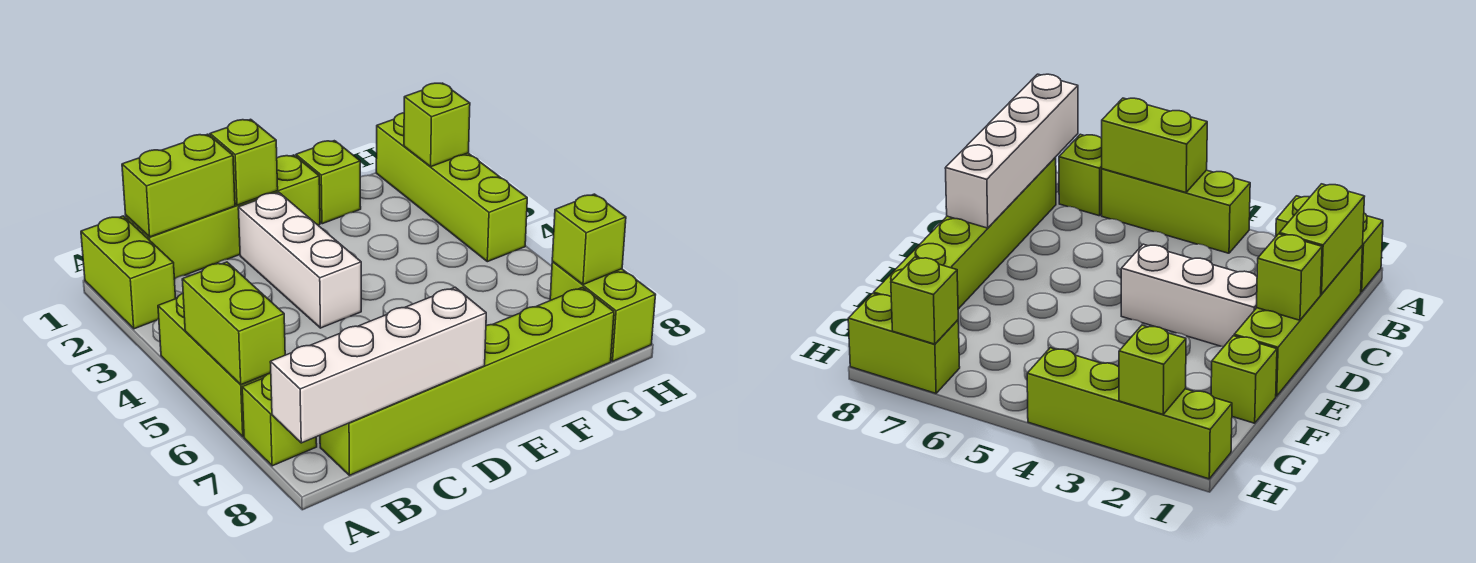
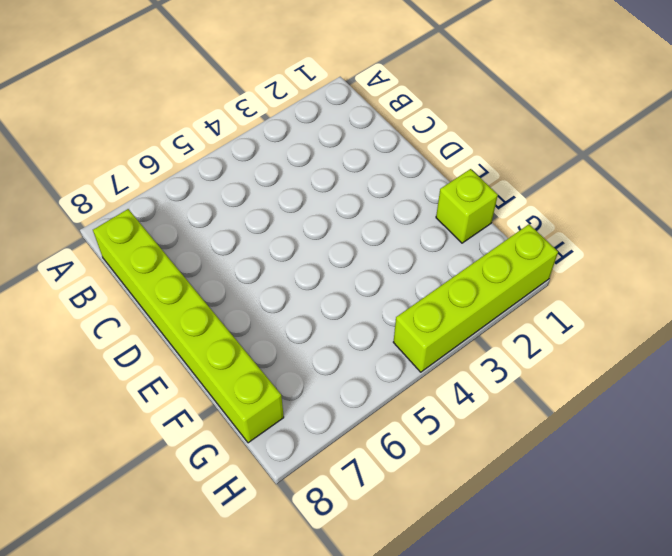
none -> lime 1x2 brick [81,216,176,329]
none -> lime 1x3 brick [158,293,267,437]
none -> lime 1x1 brick [242,373,317,466]

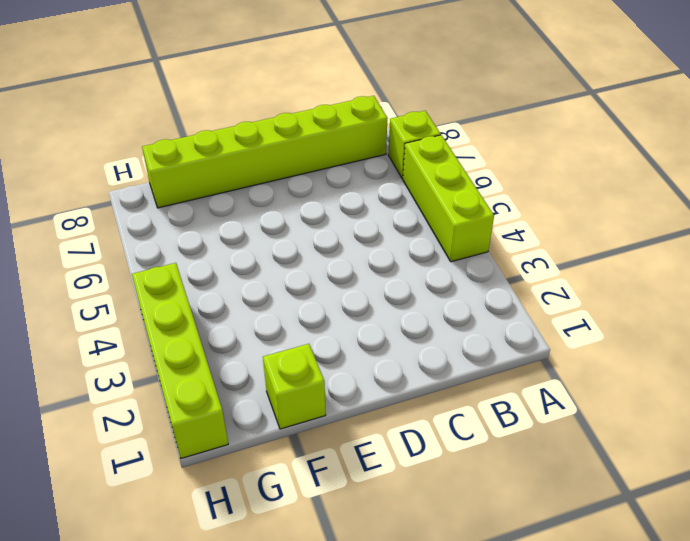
none -> lime 1x2 brick [81,216,176,329]
none -> lime 1x4 brick [126,155,320,279]
none -> white 1x3 brick [238,192,361,328]

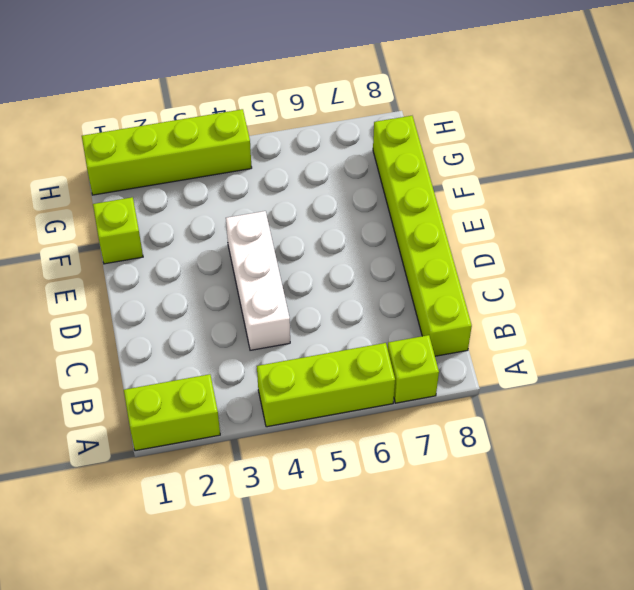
white 1x3 brick [226,211,290,350] -> white 1x3 brick turned to [238,192,361,328]
none -> lime 1x4 brick [126,155,320,279]
none -> lime 1x2 brick [550,262,656,361]
none -> lime 1x2 brick [182,262,285,385]

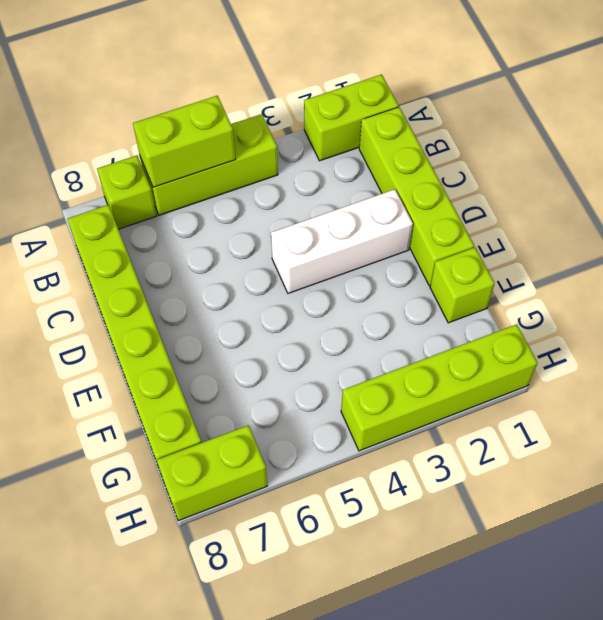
none -> white 1x4 brick [270,287,486,443]
none -> lime 1x2 brick [122,134,235,237]
none -> lime 1x1 brick [210,119,278,205]

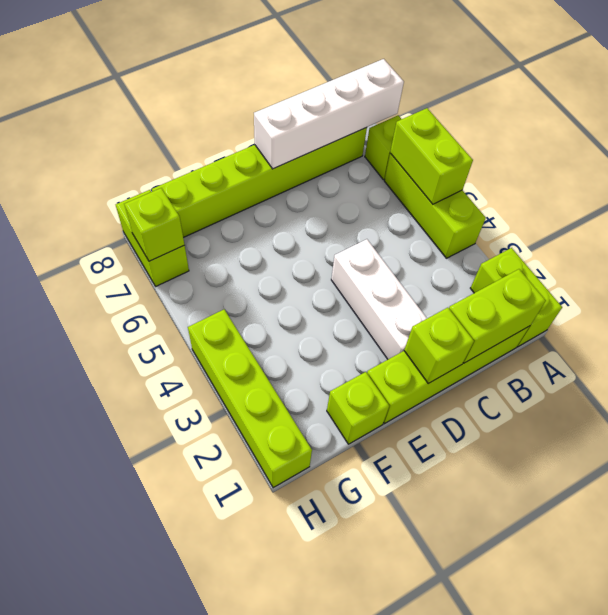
none -> lime 1x1 brick [404,83,470,167]

